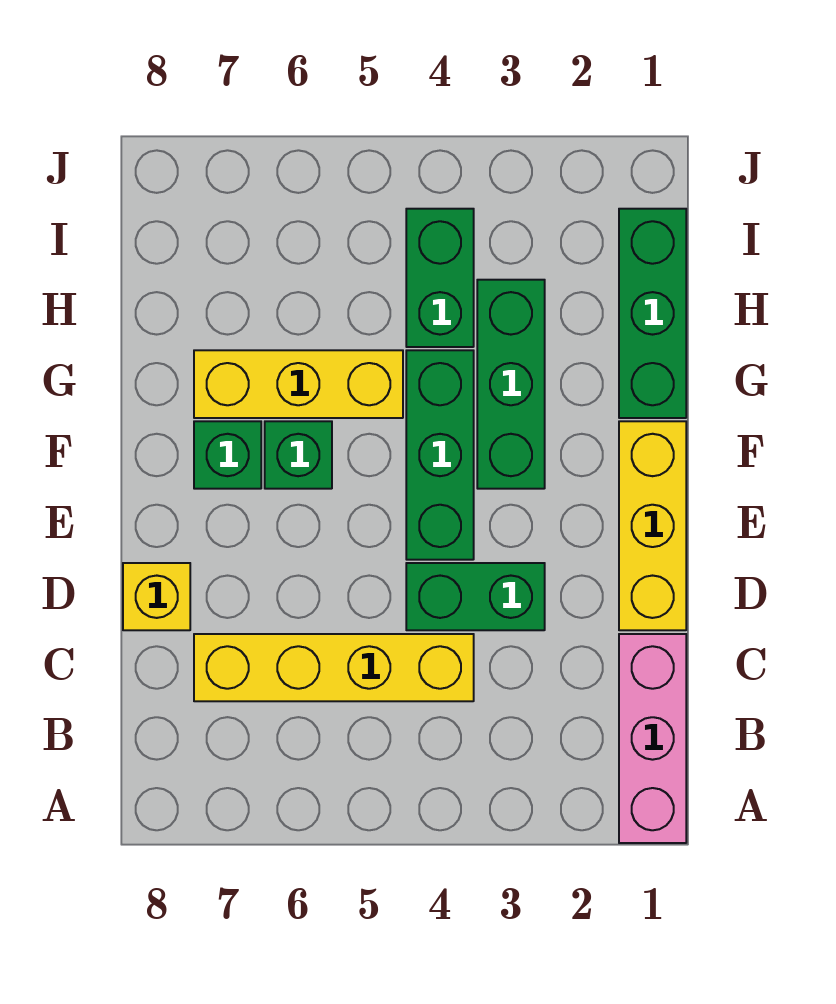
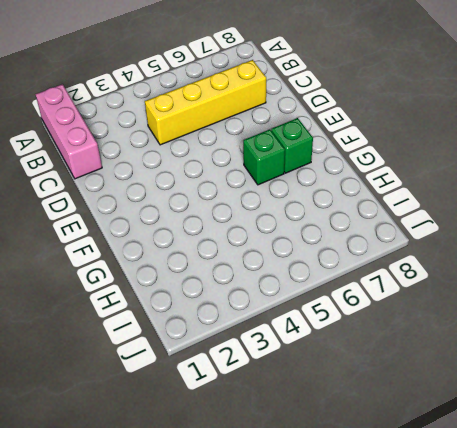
none -> yellow 1x3 brick [619,421,686,630]
none -> green 1x2 brick [406,563,545,630]
none -> yellow 1x1 brick [123,563,190,630]

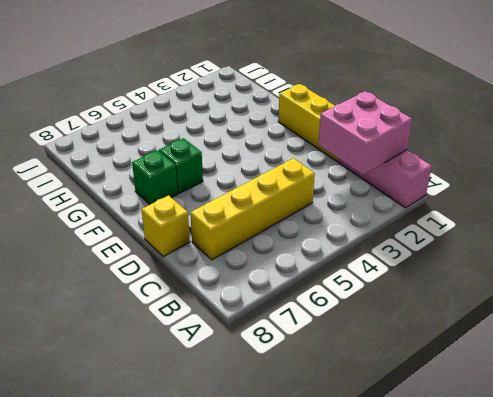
pink 2x2 brick [318,91,412,175] -> none
none -> green 1x2 brick [406,563,545,630]
none -> green 1x3 brick [406,350,474,560]
none -> green 1x3 brick [477,280,545,489]

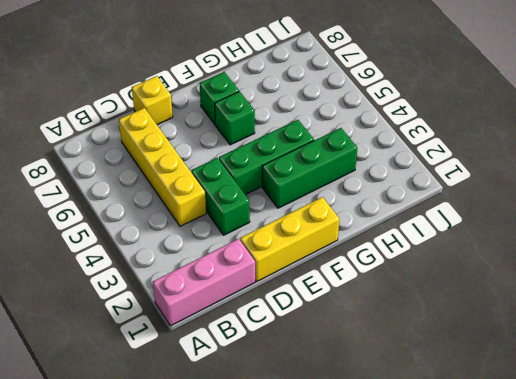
none -> green 1x3 brick [619,209,686,418]
none -> yellow 1x3 brick [194,350,403,418]
none -> green 1x2 brick [406,209,474,347]

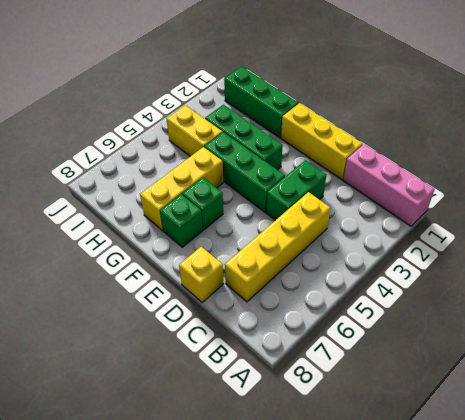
yellow 1x2 brick [166,105,223,156] -> green 1x2 brick [406,209,474,347]

